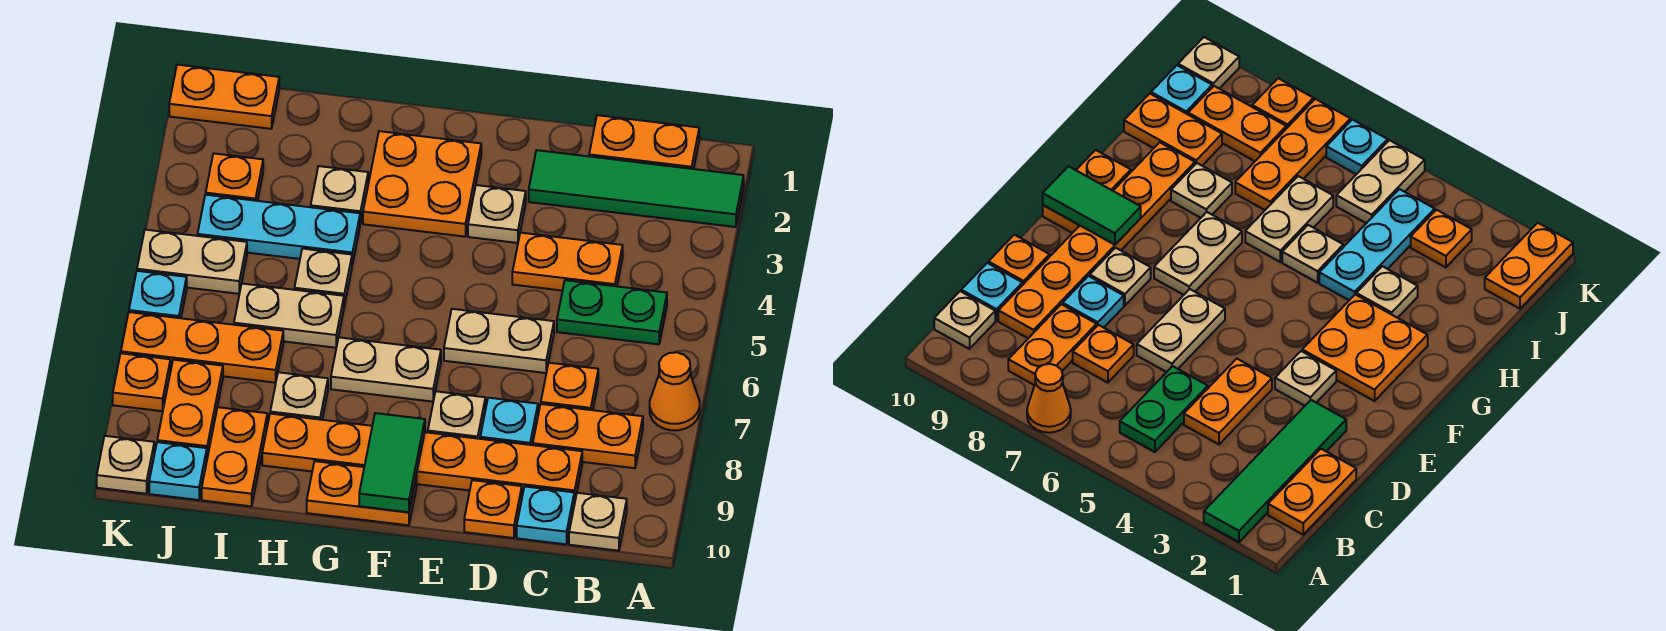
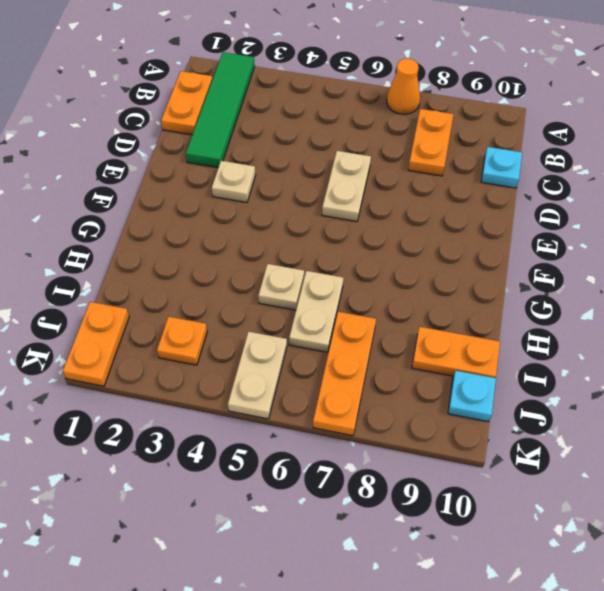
none -> green 1x2 plate [557,280,667,344]
none -> tan 1x1 plate [569,493,627,551]
none -> orange 1x2 plate [512,233,623,291]
none -> orange 1x1 plate [541,363,598,410]

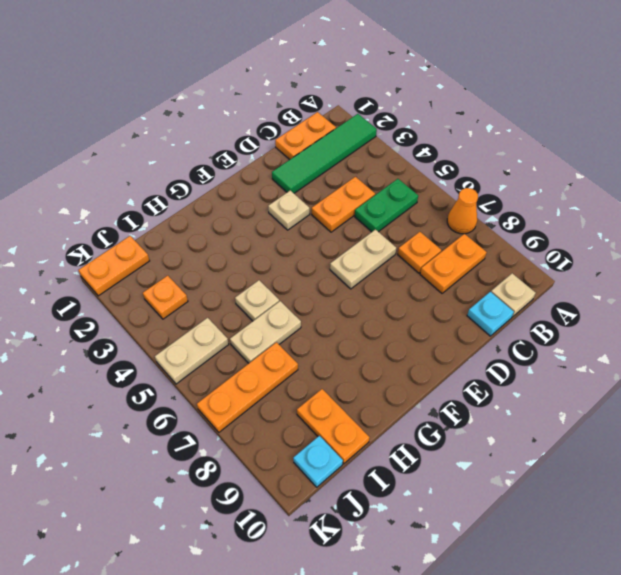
none -> orange 1x6 plate [262,414,582,503]
none -> cyan 1x1 plate [480,398,538,445]
none -> orange 1x1 plate [464,480,522,538]
none -> tan 1x1 plate [428,391,485,439]

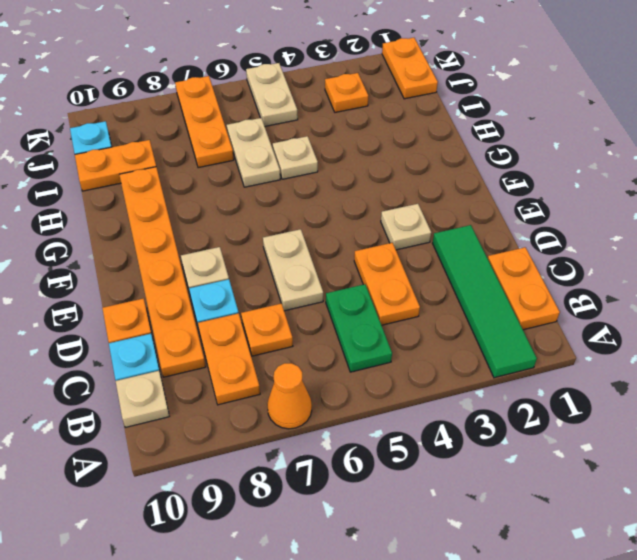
none -> orange 2x2 plate [363,131,481,237]
none -> tan 1x2 plate [331,337,441,402]
none -> orange 1x2 plate [307,461,417,525]
none -> tan 1x1 plate [311,166,368,224]

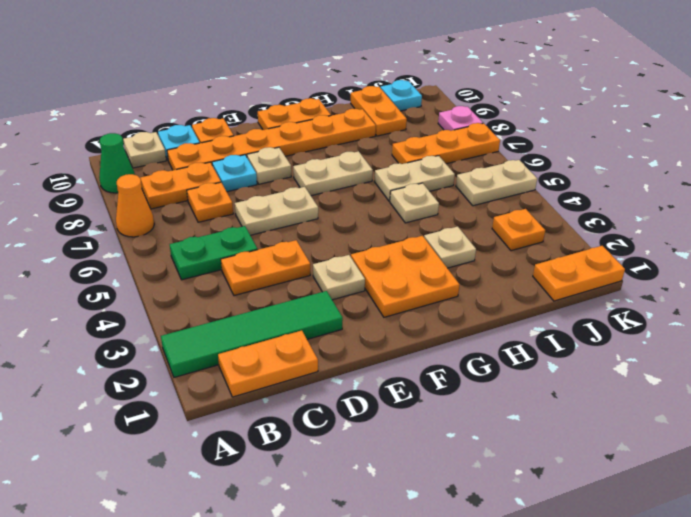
green 1x1 cone [99,133,135,193] -> none
pink 1x1 plate [438,106,483,131] -> orange 1x1 plate [113,353,170,411]
none -> cyan 1x3 plate [198,195,360,265]
none -> tan 1x1 plate [270,372,328,420]
none -> orange 1x2 plate [157,360,223,457]
none -> cyan 1x1 plate [129,271,187,318]

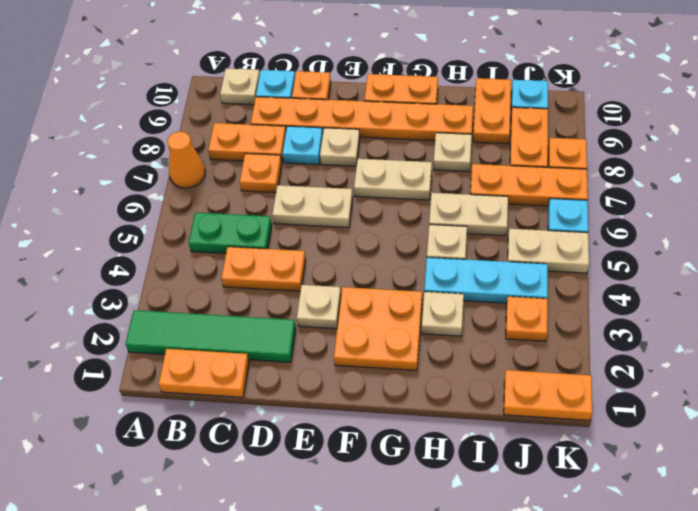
none -> tan 1x1 plate [97,436,154,494]
none -> green 1x2 tile [359,413,425,512]

